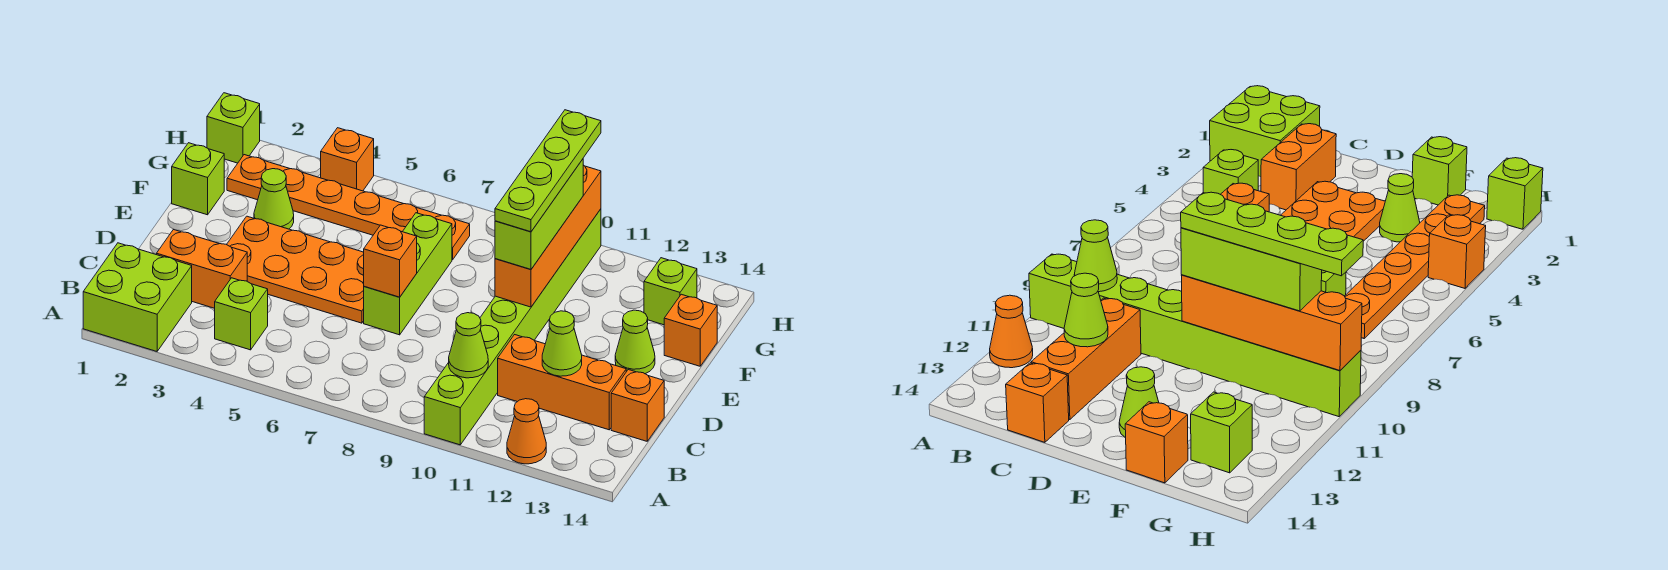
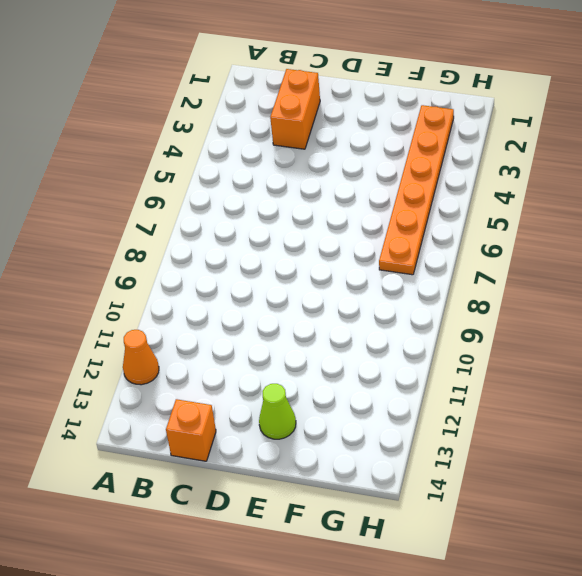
none -> lime 2x2 brick [83,243,192,351]
none -> lime 1x8 brick [424,209,601,445]
none -> lime 1x1 brick [215,278,268,350]

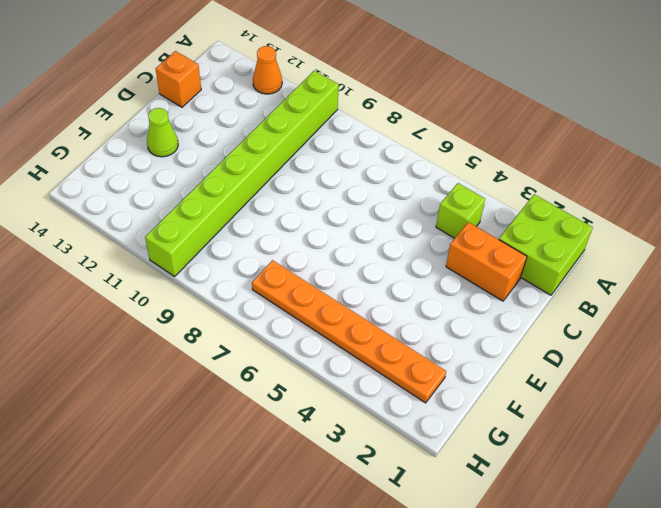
none -> orange 1x3 brick [498,335,626,430]
none -> orange 2x4 plate [227,216,364,323]
none -> lime 1x3 brick [364,213,452,335]

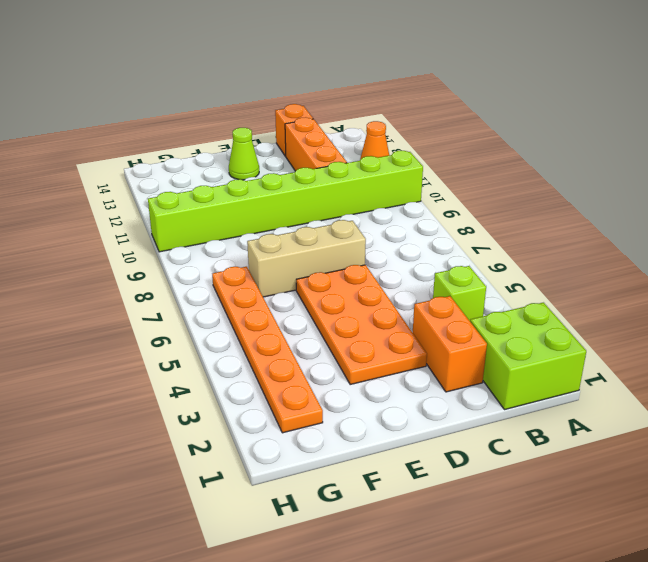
tan 1x3 brick [247,220,366,297] -> lime 1x3 brick [364,213,452,335]
none -> lime 1x1 brick [172,143,224,215]
none -> lime 1x1 cone [254,169,294,229]
none -> orange 1x1 brick [664,294,717,366]

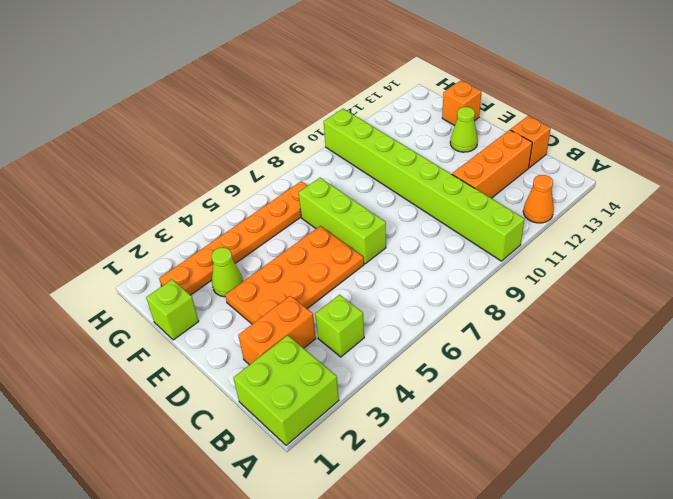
none -> lime 1x1 brick [644,258,697,325]
none -> lime 1x1 brick [207,93,260,163]
none -> orange 1x1 brick [321,128,374,191]

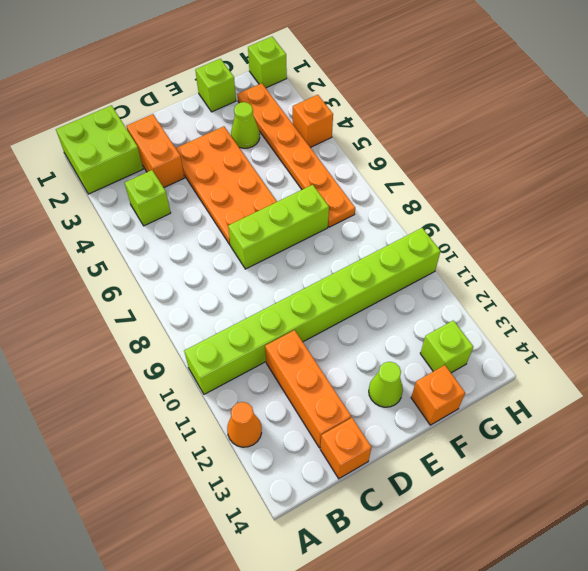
none -> lime 1x1 cone [449,313,488,378]
none -> lime 1x1 cone [542,311,582,376]
none -> orange 1x1 brick [364,225,417,297]

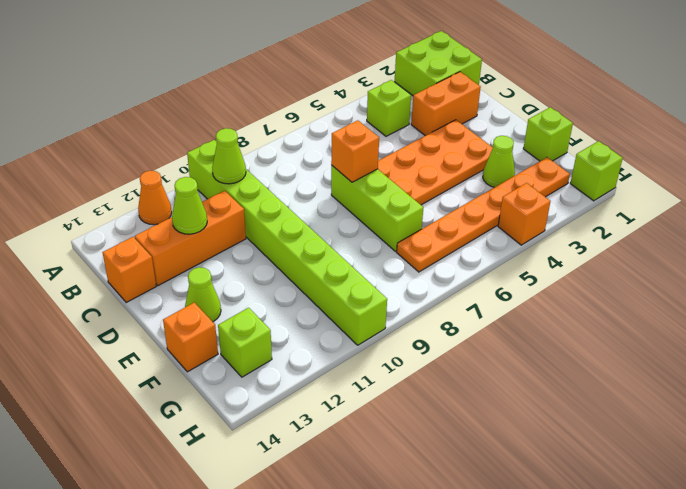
none -> orange 1x4 brick [495,165,601,307]
none -> lime 1x3 brick [495,159,583,269]
none -> lime 1x4 plate [495,110,601,232]

